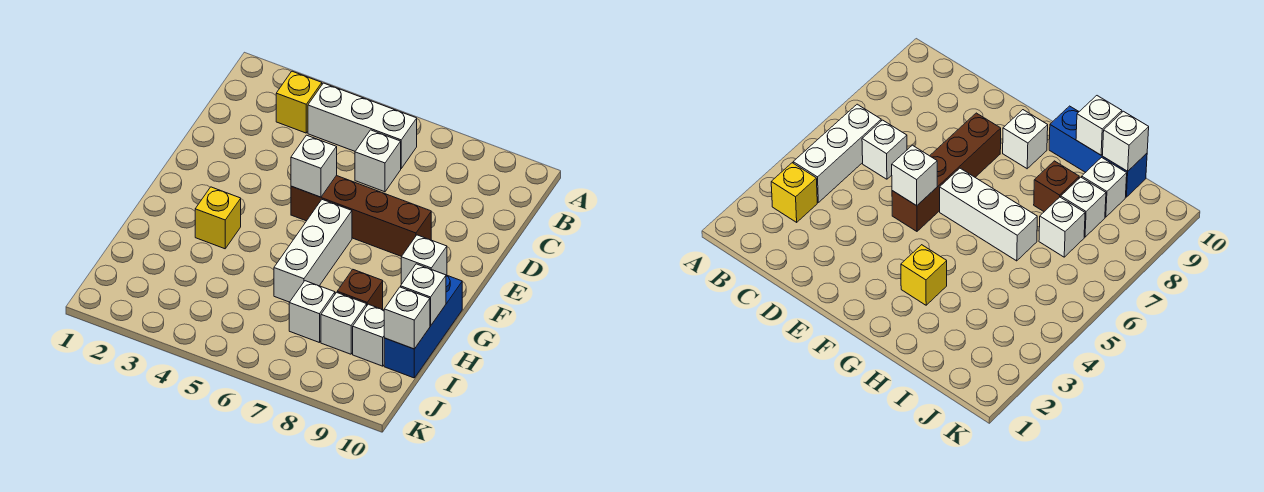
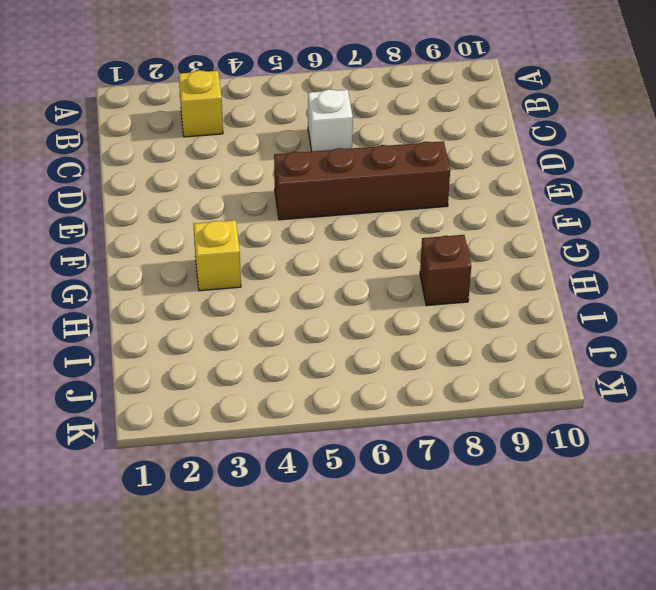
none -> white 1x3 brick [308,83,417,168]
none -> white 1x3 brick [274,200,352,302]
none -> white 1x1 brick [401,235,447,284]

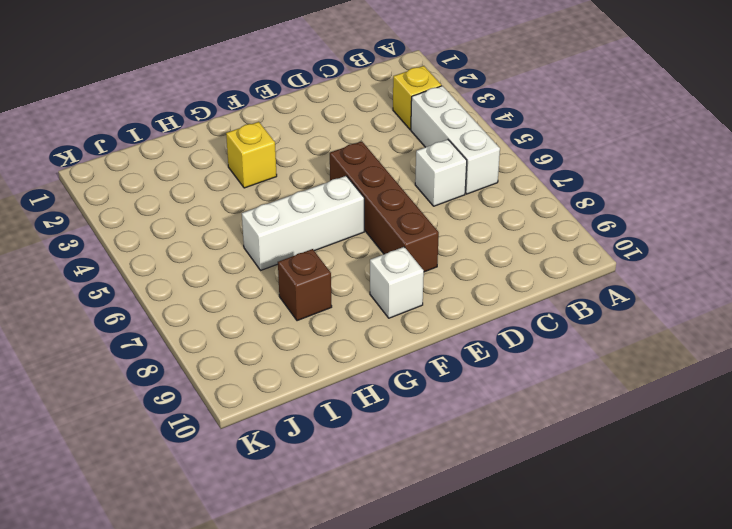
none -> blue 1x3 brick [384,275,462,378]
none -> white 1x1 brick [289,281,335,343]
none -> white 1x1 brick [321,292,367,354]

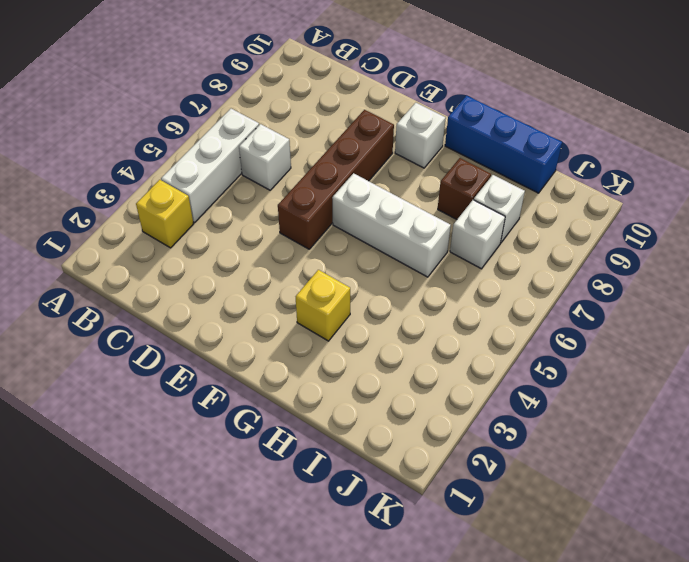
none -> white 1x1 brick [353,304,384,366]
none -> white 1x1 brick [291,135,337,197]
none -> white 1x1 brick [401,264,446,326]

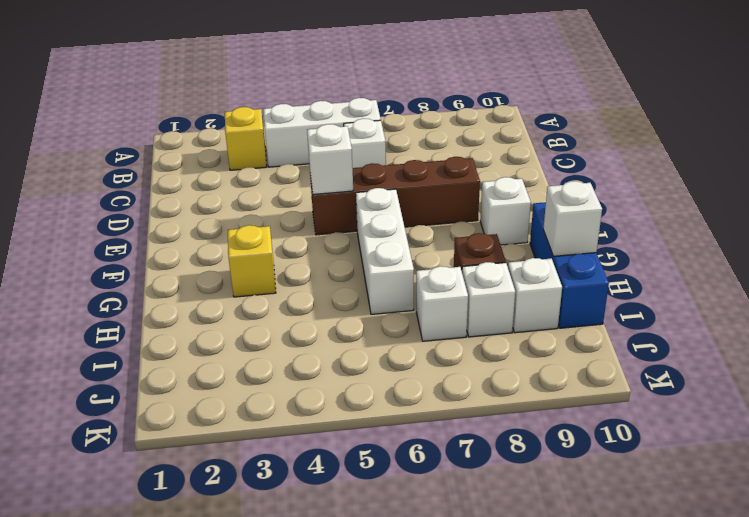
none -> white 1x1 brick [384,287,430,349]

